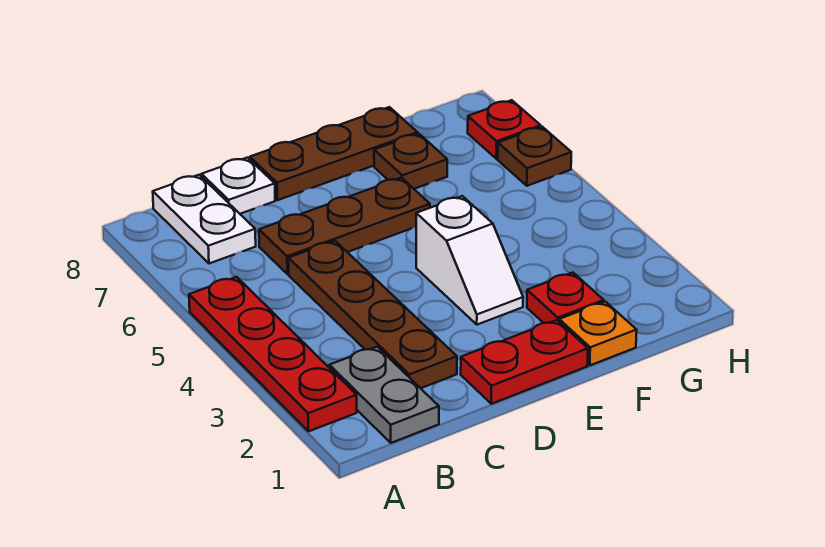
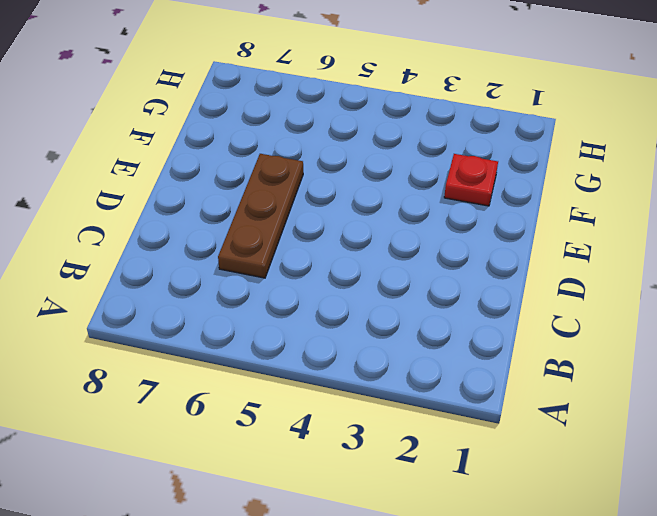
none -> red 1x4 plate [189,277,357,431]
none -> grey 1x2 plate [329,347,439,443]
none -> white 1x2 plate [153,175,256,264]

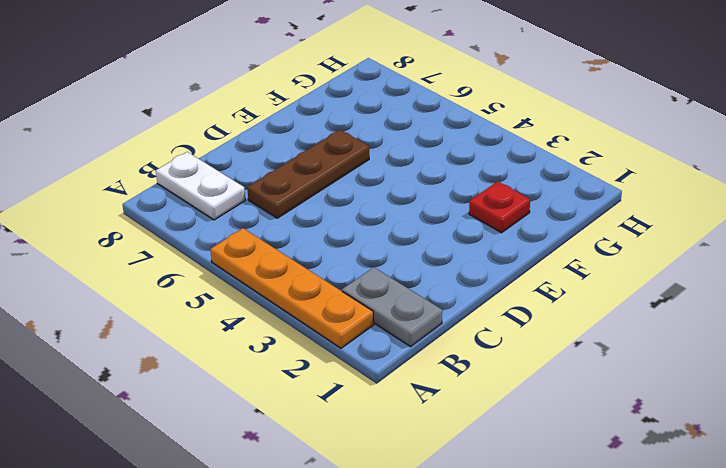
orange 1x4 plate [210,228,374,348] -> red 1x4 plate [189,277,357,431]
none -> brown 1x4 plate [288,241,457,388]
none -> white 1x1 plate [202,158,275,214]
none -> red 1x2 plate [461,320,588,404]

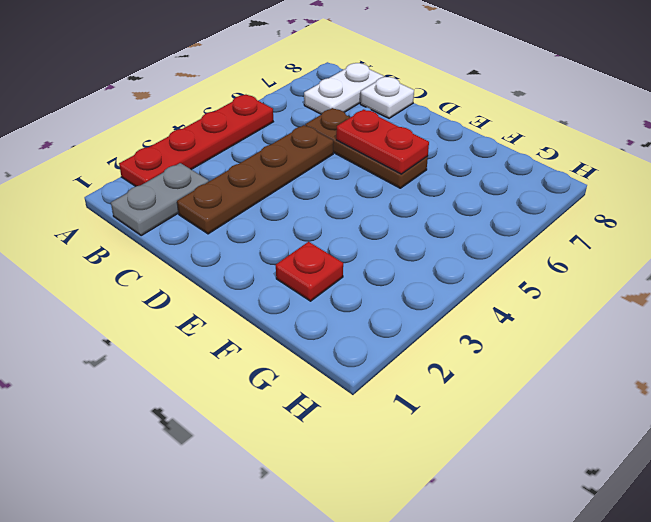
red 1x2 plate [336,109,429,174] -> red 1x2 plate moved to [461,320,588,404]
none -> brown 1x3 plate [250,107,418,200]
none -> white 1x2 slope [416,196,523,325]
none -> orange 1x1 plate [559,302,637,365]

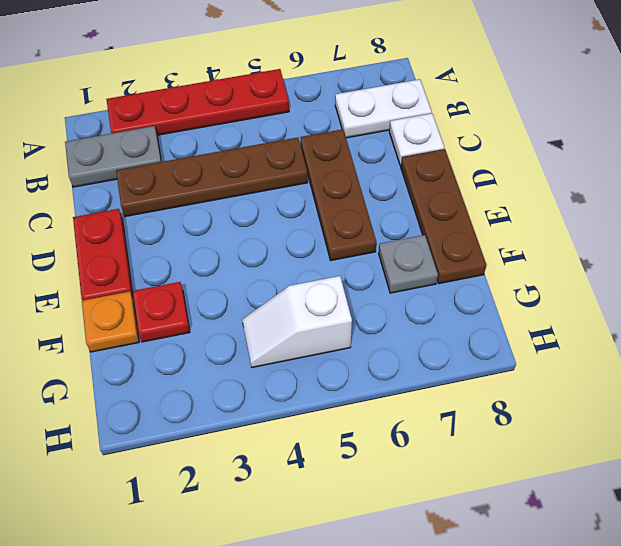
grey 1x1 plate [379,235,438,293] -> brown 1x1 plate [374,134,447,189]
white 1x2 slope [242,276,352,367] -> white 1x2 slope moved to [416,196,523,325]
none -> brown 1x1 plate [498,127,571,186]
none -> red 1x1 plate [468,100,541,159]

